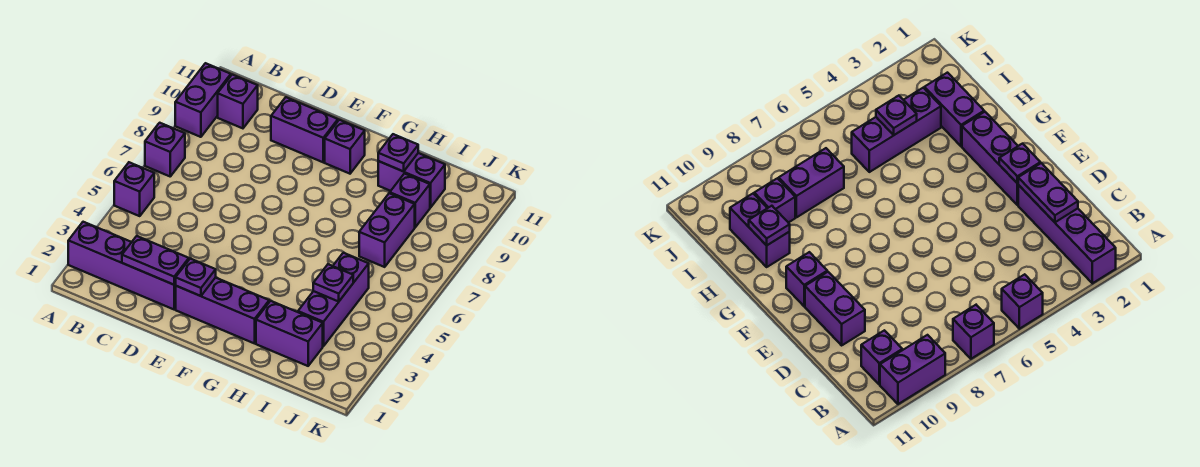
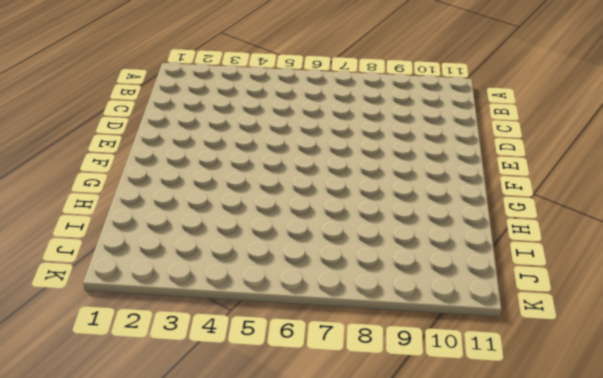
none -> purple 1x4 brick [68,222,176,309]
none -> purple 1x1 brick [114,162,154,216]
none -> purple 1x1 brick [145,123,185,176]

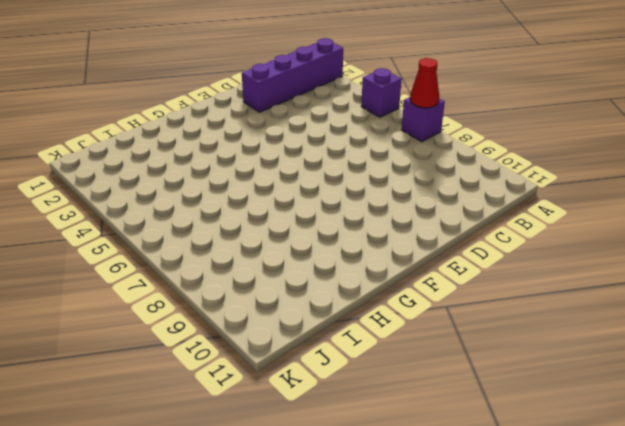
red 1x1 cone [410,58,439,108] -> none
none -> purple 1x2 brick [175,63,231,137]
none -> purple 1x1 brick [218,75,258,128]
none -> purple 1x2 brick [271,97,338,162]

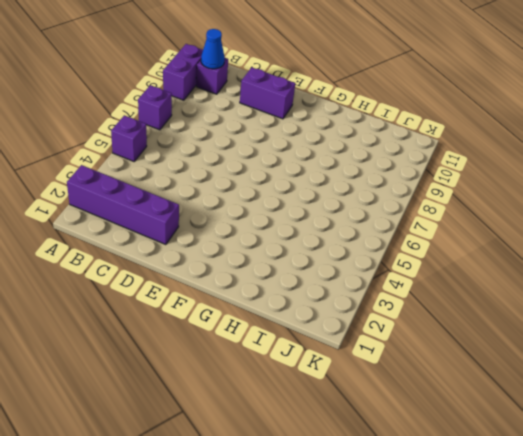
blue 1x1 cone [201,29,225,69] -> none
none -> purple 1x3 brick [176,278,269,343]
none -> purple 1x1 brick [325,120,365,174]
none -> purple 1x2 brick [256,301,323,366]

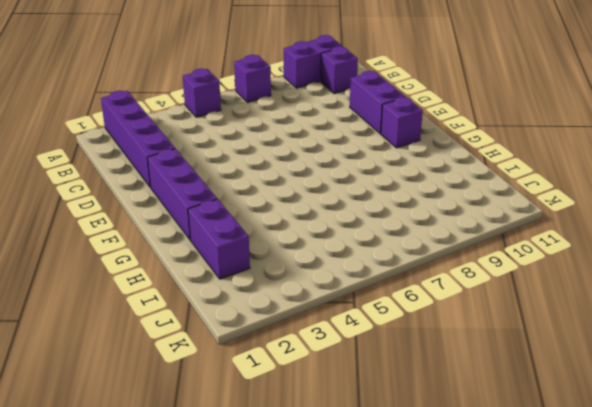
none -> purple 1x2 brick [378,153,445,208]
none -> purple 1x3 brick [298,253,369,346]
none -> purple 1x2 brick [359,193,415,267]

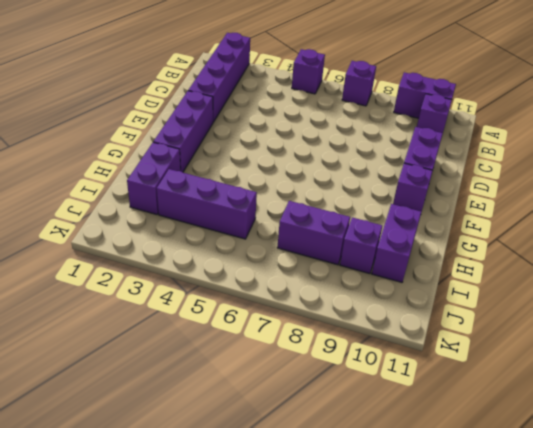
none -> purple 1x2 plate [122,236,189,285]
none -> purple 1x1 plate [175,259,216,296]
none -> purple 1x1 plate [378,134,418,171]

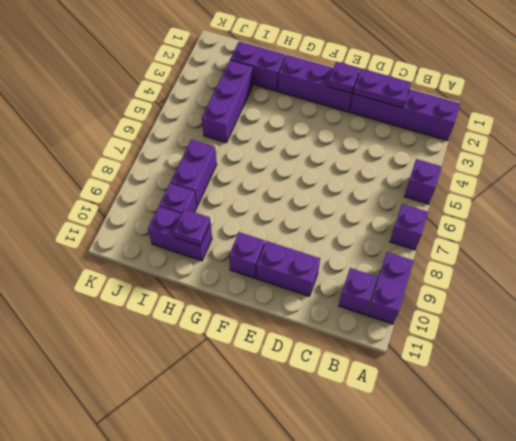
none -> purple 1x1 plate [313,264,353,302]

